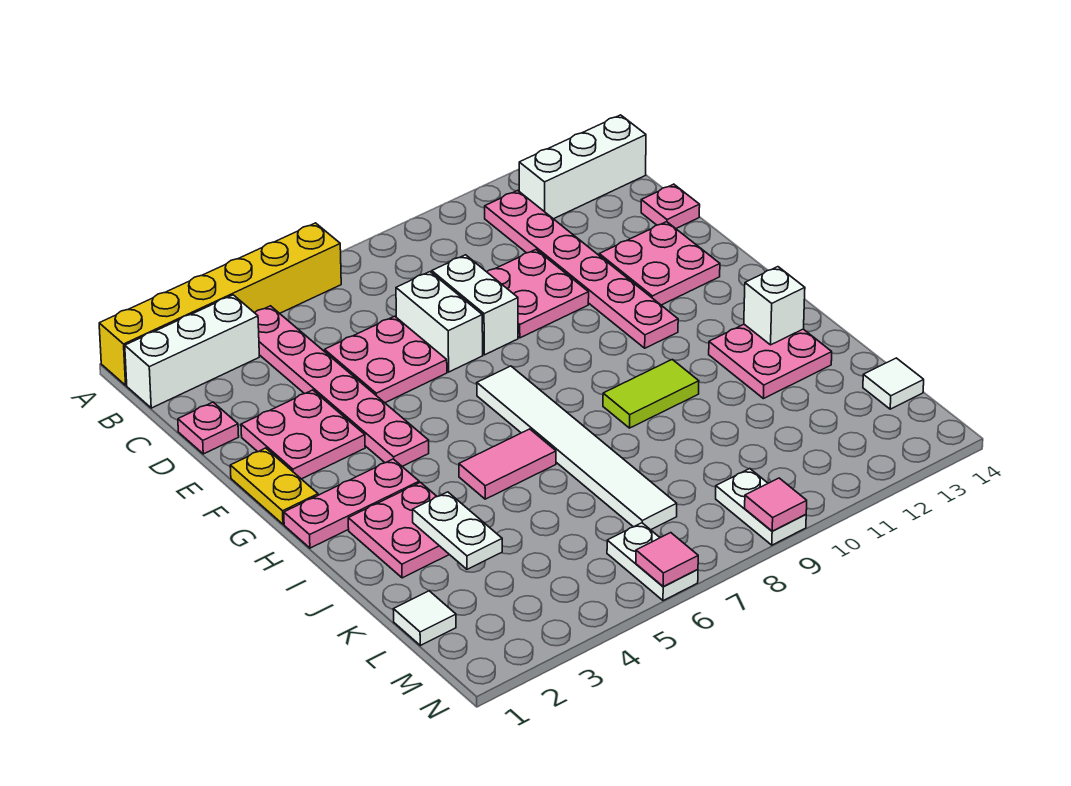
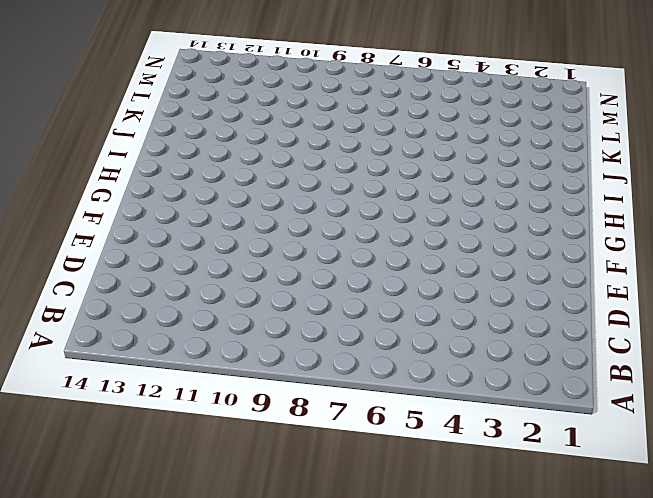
none -> yellow 1x6 brick [99,223,341,385]
none -> white 1x3 brick [125,295,259,408]
none -> pink 1x6 plate [255,306,429,466]

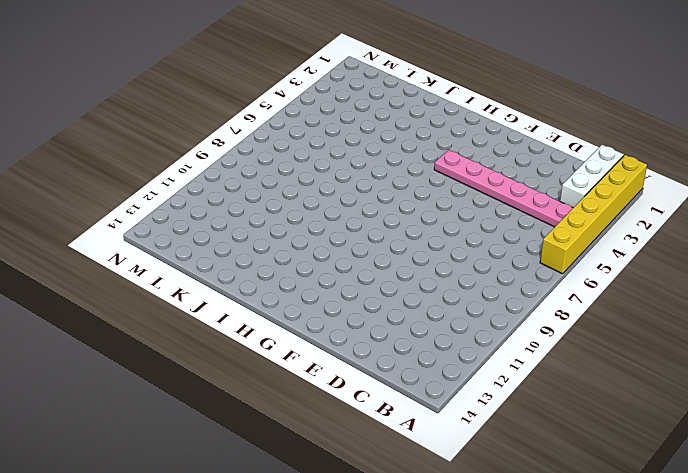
none -> pink 1x6 plate [485,190,678,348]
none -> white 1x3 brick [519,115,646,219]
none -> pink 1x1 plate [178,402,239,454]

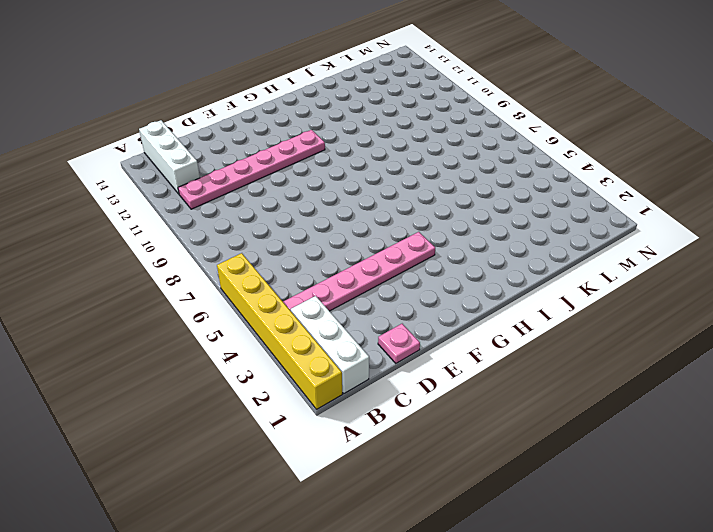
none -> pink 2x2 plate [325,316,447,403]
none -> white 1x2 brick [396,272,483,372]
none -> white 1x2 brick [432,255,518,355]

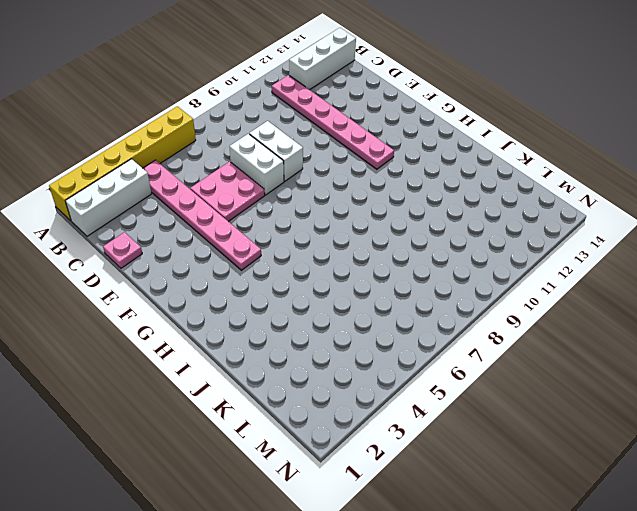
none -> pink 2x2 plate [487,250,589,338]
none -> pink 1x1 plate [641,184,700,228]
none -> pink 2x2 plate [241,390,365,479]

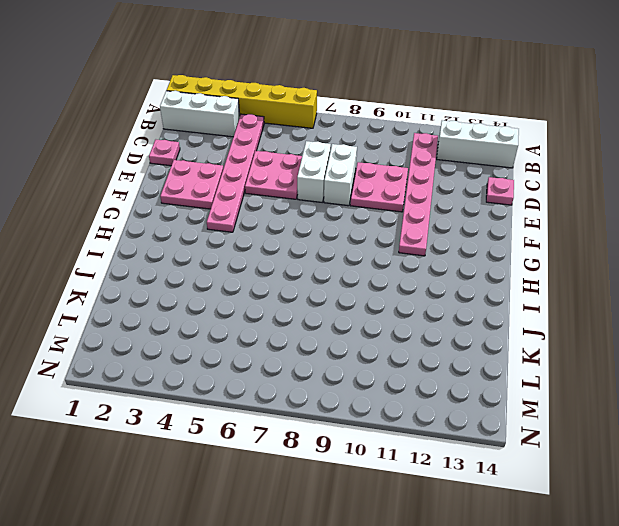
none -> pink 2x2 plate [599,222,720,305]
none -> yellow 1x2 plate [230,448,318,524]
none -> white 1x6 tile [477,366,677,530]

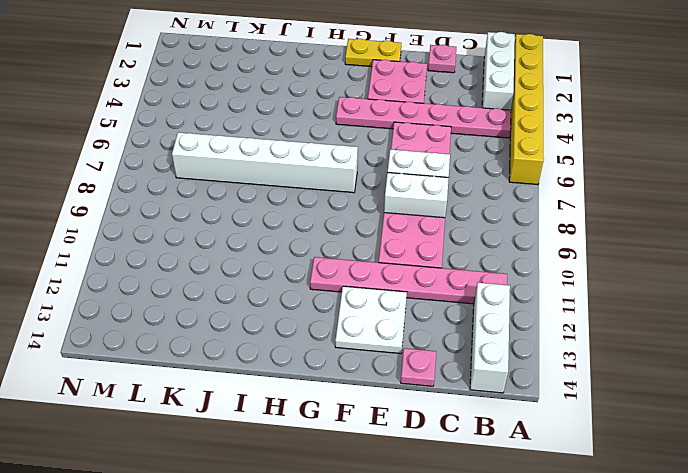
white 2x2 plate [335,286,407,354] -> pink 2x2 plate [599,222,720,305]
white 1x6 brick [172,132,358,193] -> white 1x6 tile [477,366,677,530]
none -> pink 1x3 plate [284,459,419,548]
none -> pink 2x2 plate [348,482,449,578]
none -> pink 1x2 tile [459,429,556,499]

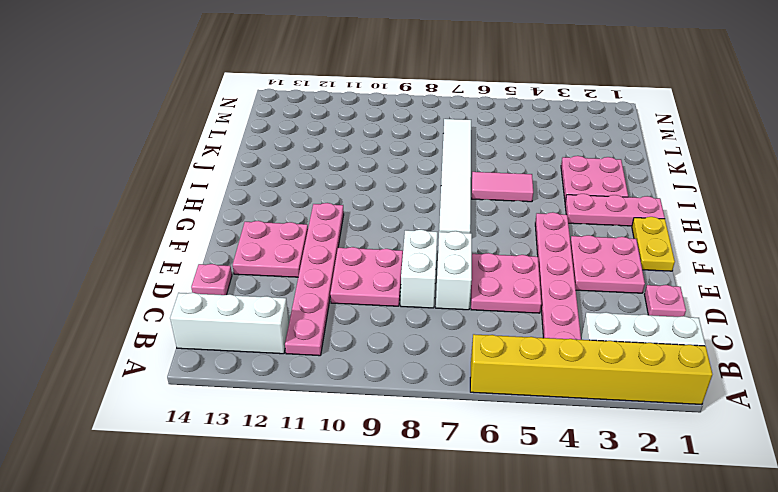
none -> lime 1x2 tile [603,360,699,428]
none -> pink 2x2 plate [709,324,832,399]
none -> white 1x1 tile [393,591,456,646]

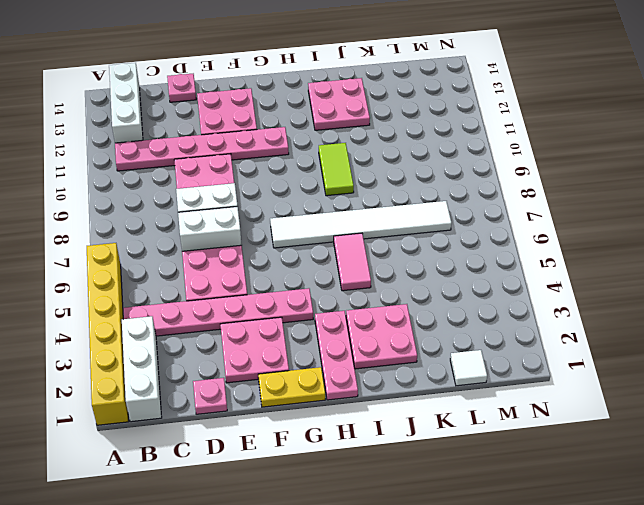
none -> white 1x1 tile [863,358,924,409]
none -> white 1x2 plate [607,523,698,601]
none -> white 1x2 plate [716,469,806,545]

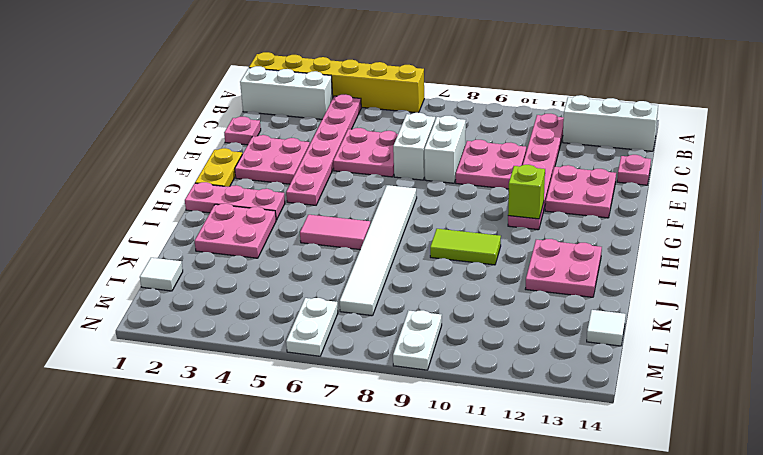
lime 1x1 brick [508,165,545,219] -> none
none -> white 1x1 brick [744,267,805,345]
none -> white 1x2 plate [413,492,502,569]
none -> pink 1x1 tile [636,533,698,587]

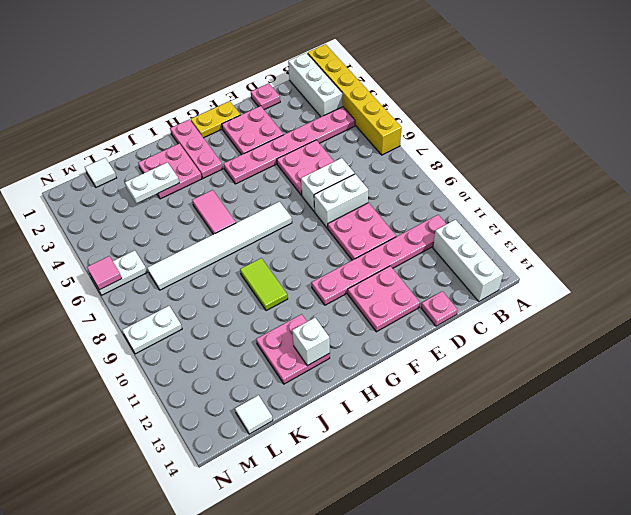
none -> pink 1x1 tile [745,478,807,531]

